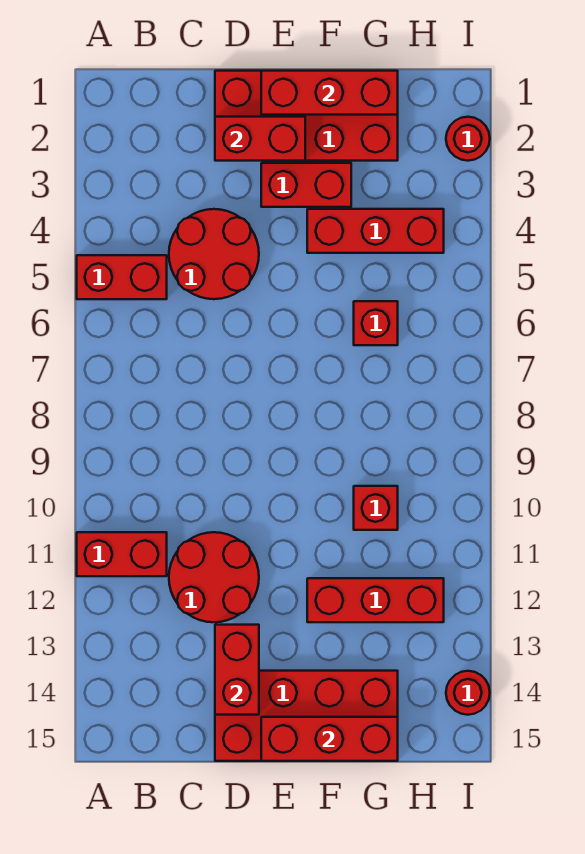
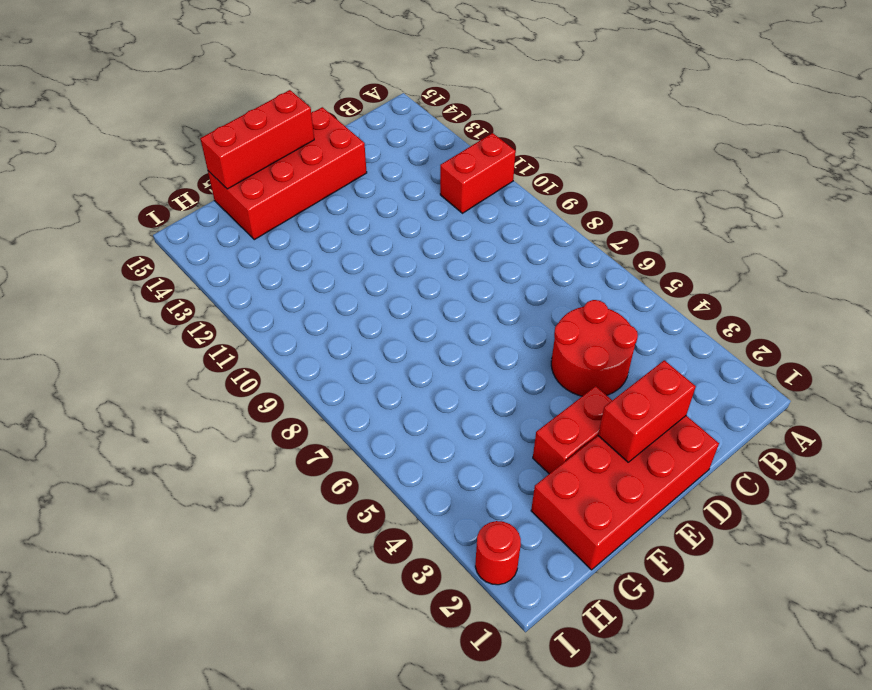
none -> red 1x2 brick [77,255,167,299]
none -> red 2x2 round brick [169,532,259,622]
none -> red 1x3 brick [307,209,444,253]

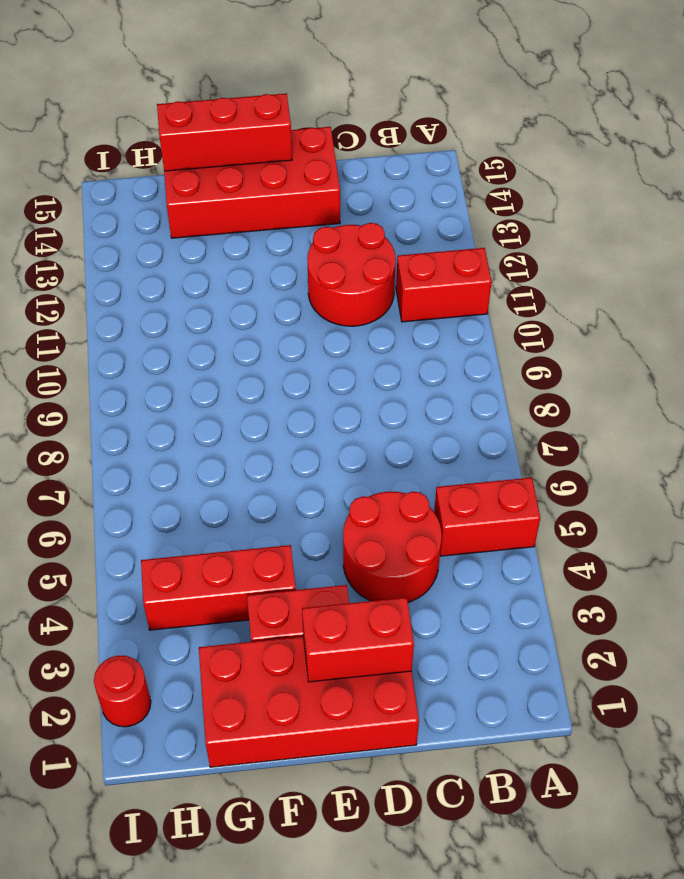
none -> red 1x3 brick [307,578,444,622]
none -> red 1x1 brick [354,301,398,345]
none -> red 1x1 brick [354,486,398,530]

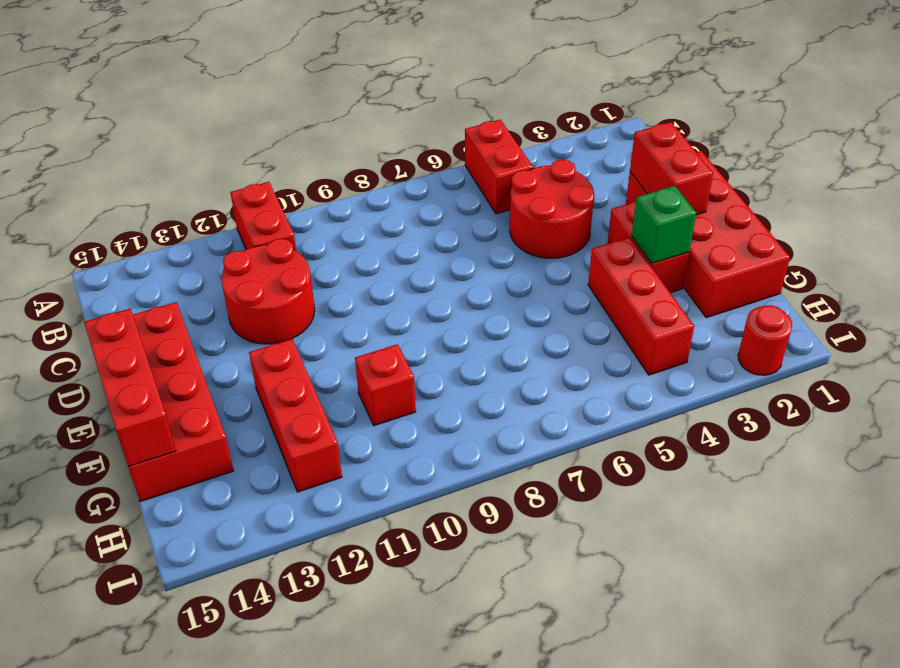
green 1x1 brick [632,186,696,263] -> none
none -> red 1x1 brick [354,301,398,345]
none -> red 1x1 round brick [446,671,490,715]
none -> red 1x2 brick [215,625,259,715]

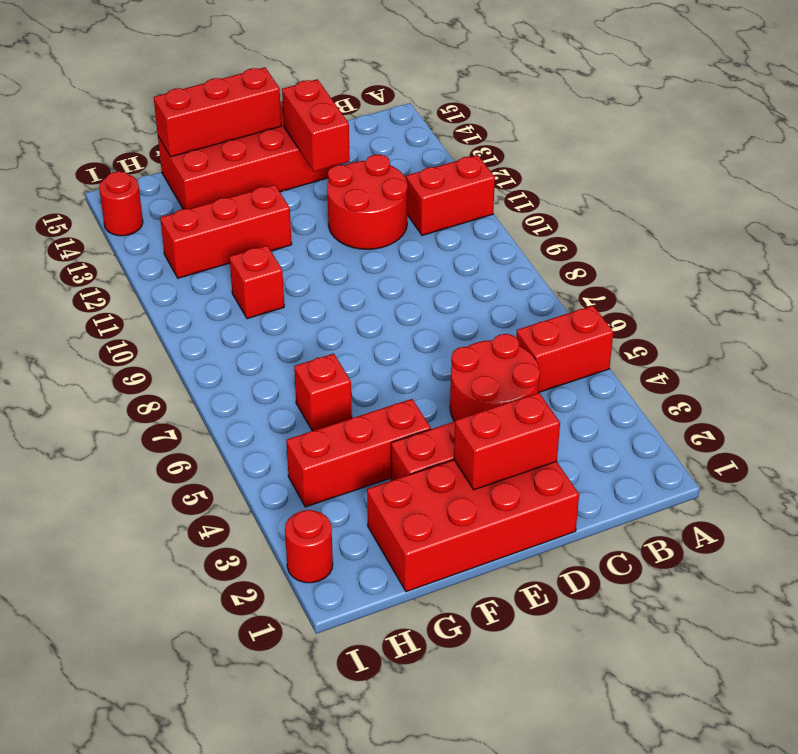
none -> red 1x3 brick [261,71,398,115]

